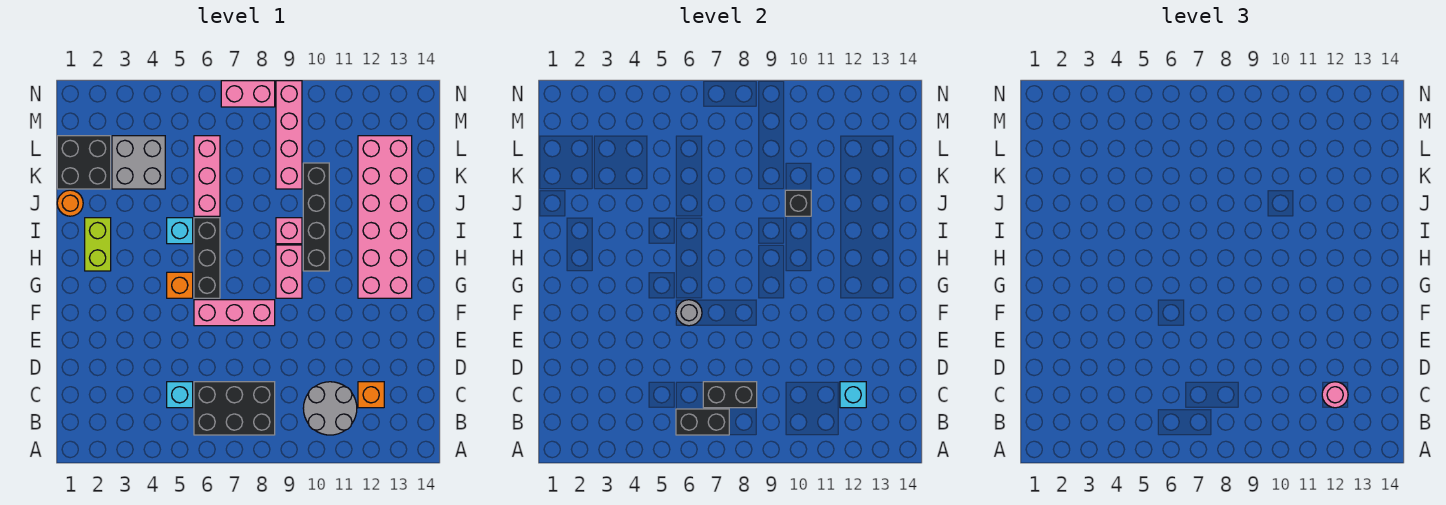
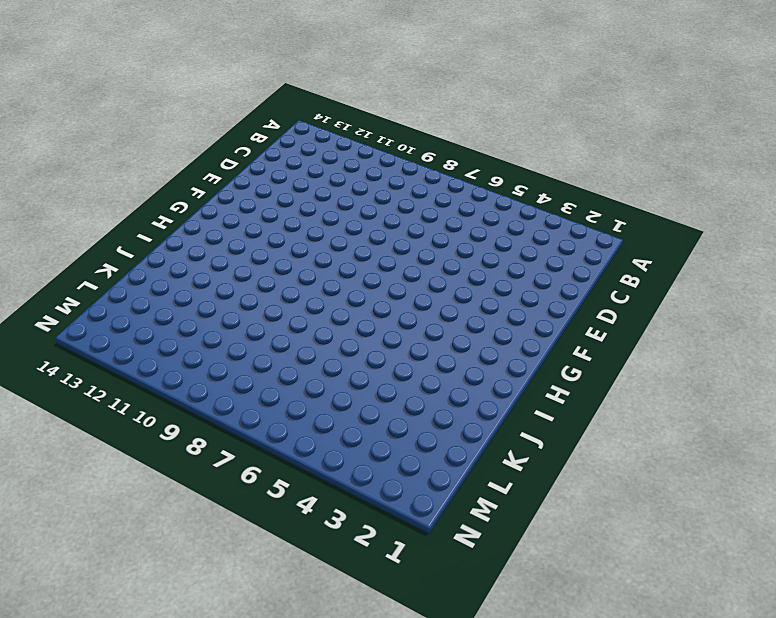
none -> black 2x3 brick [194,382,275,435]
none -> grey 2x2 round brick [303,382,357,435]
none -> cyan 1x1 brick [167,382,193,408]

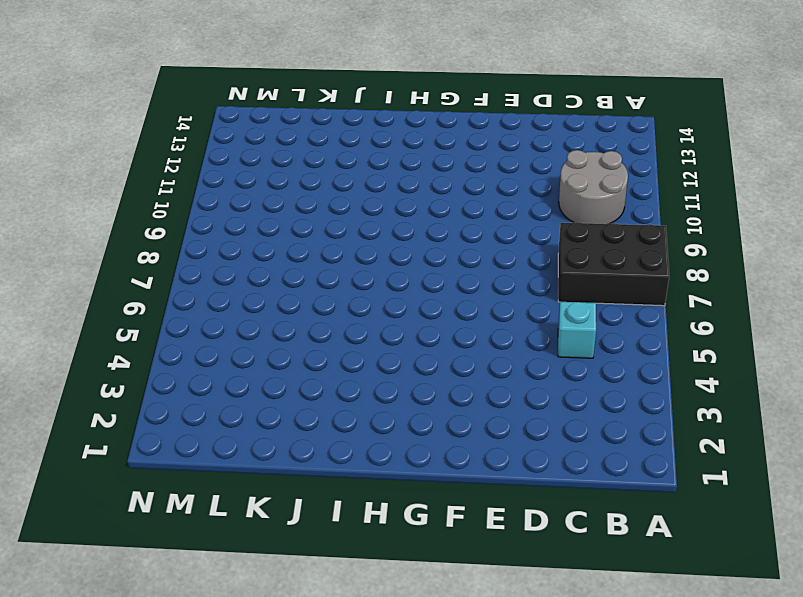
black 2x3 brick [558,222,669,306] -> black 2x3 brick turned to [194,382,275,435]
none -> orange 1x1 brick [358,382,384,408]
none -> pink 1x3 brick [194,300,275,326]
none -> orange 1x1 brick [167,272,193,298]

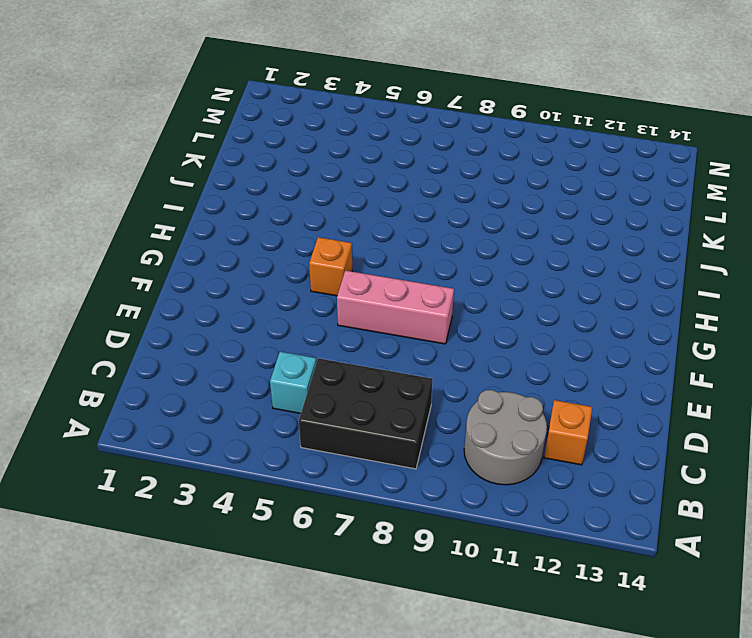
none -> black 1x3 brick [194,218,220,298]
none -> pink 1x2 brick [276,245,302,298]
none -> pink 2x6 brick [358,136,412,298]

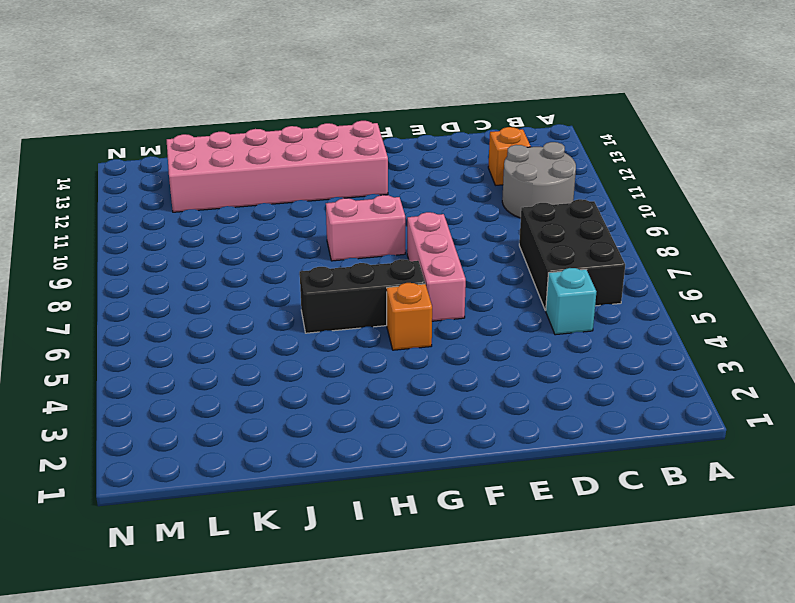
none -> lime 1x2 brick [85,218,111,271]
none -> black 1x4 brick [303,163,329,271]
none -> cyan 1x1 brick [167,218,193,244]

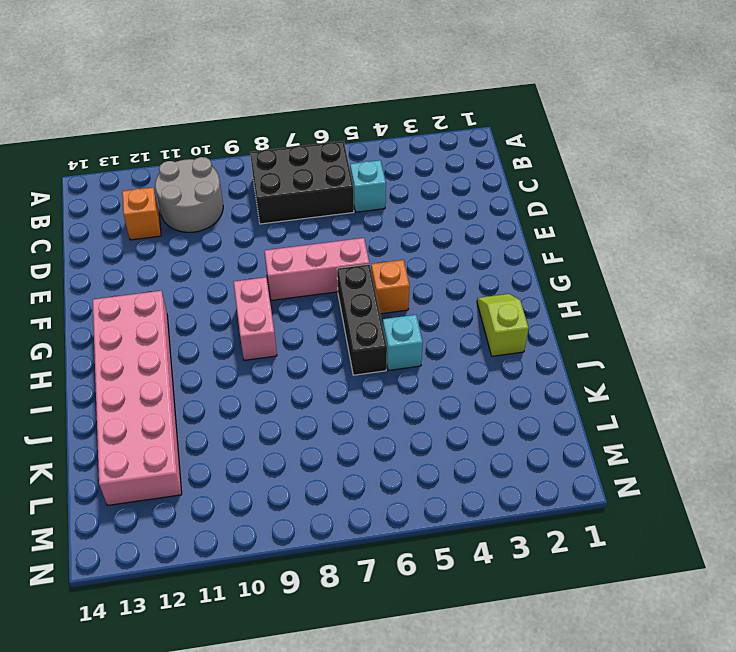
lime 1x2 slope [477,294,528,356] -> lime 1x2 brick [85,218,111,271]
none -> black 1x4 brick [303,163,329,271]
none -> pink 1x1 brick [276,218,302,244]
none -> orange 1x1 round brick [57,190,83,216]

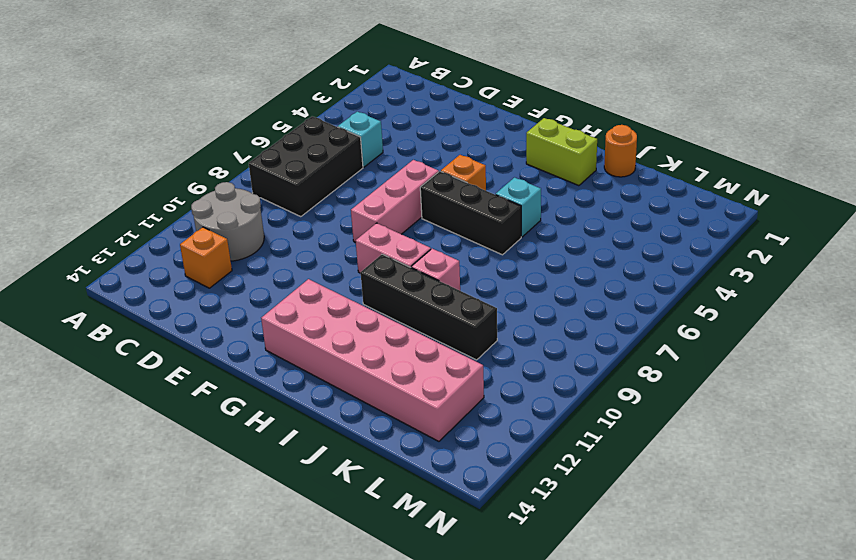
none -> pink 1x3 brick [194,136,220,216]
none -> black 2x2 brick [57,136,111,189]
none -> grey 2x2 brick [112,136,165,189]

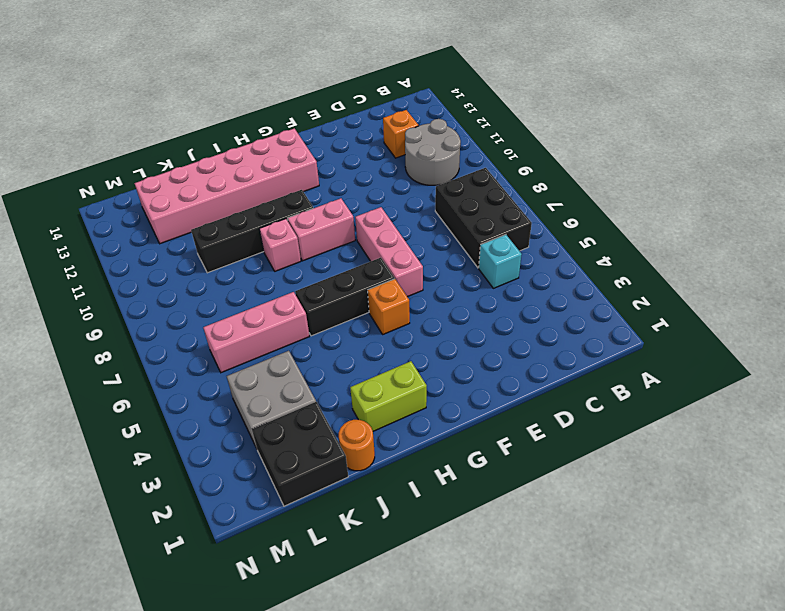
none -> cyan 1x1 brick [167,218,193,244]
none -> pink 1x4 brick [276,81,302,189]
none -> pink 1x2 brick [221,81,275,107]

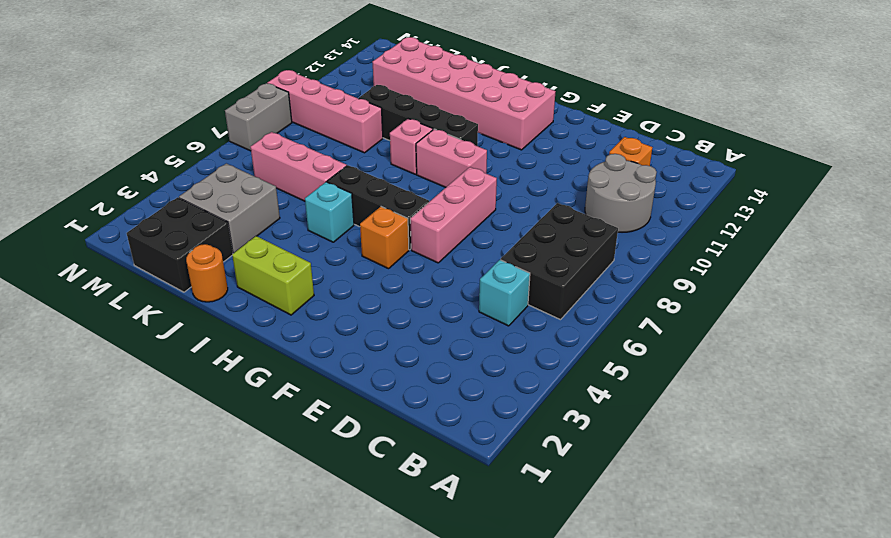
grey 1x2 brick [225,83,292,151] -> pink 1x2 brick [221,81,275,107]
none -> black 1x2 brick [676,409,729,435]
none -> black 1x2 brick [703,382,757,408]
none -> cyan 1x1 brick [840,382,866,408]

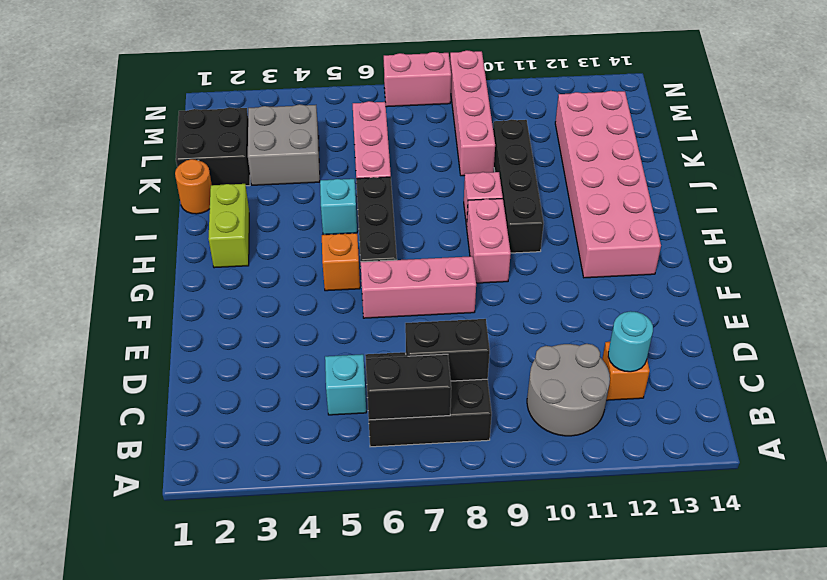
cyan 1x1 round brick [608,311,653,372] -> cyan 1x1 brick [840,382,866,408]
none -> grey 1x1 round brick [676,300,702,326]
none -> black 1x1 brick [785,190,811,216]
none -> pink 1x1 round brick [1322,382,1348,408]

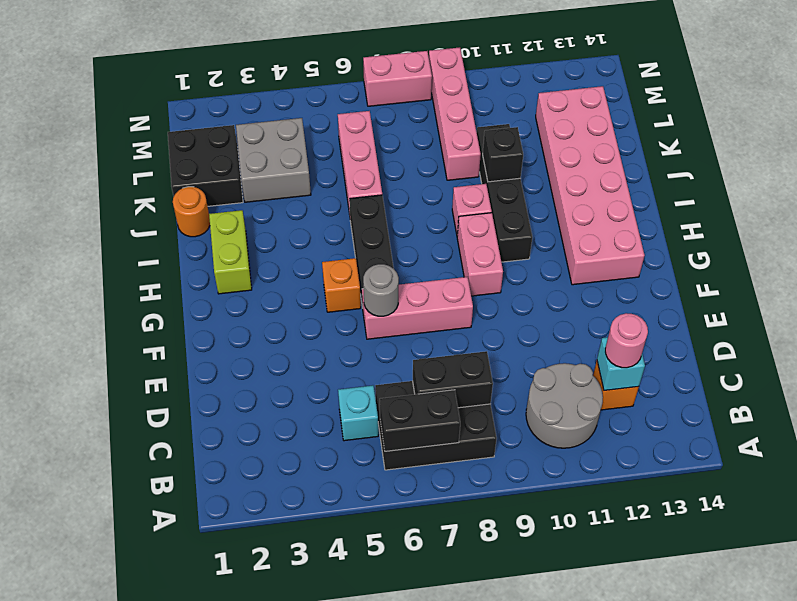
none -> cyan 1x1 brick [167,218,193,244]

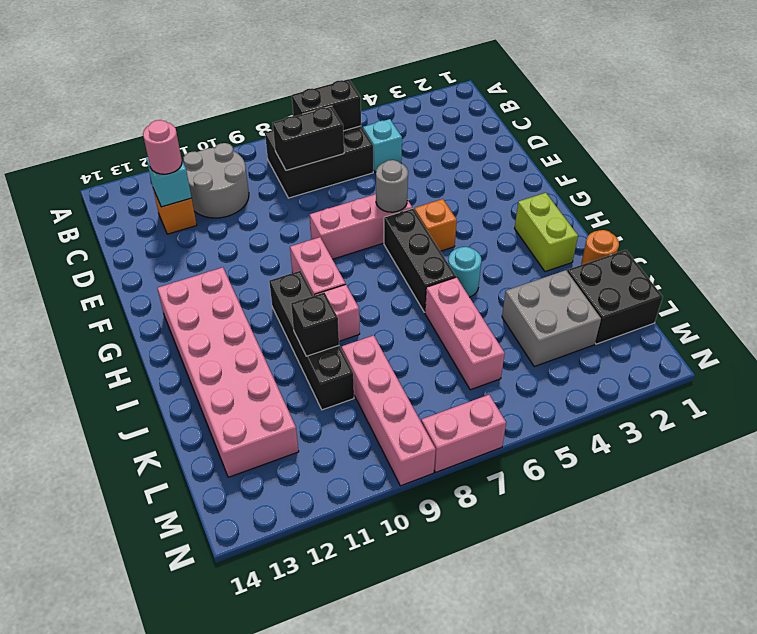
cyan 1x1 round brick [448,247,481,297] -> cyan 1x1 brick [167,218,193,244]

